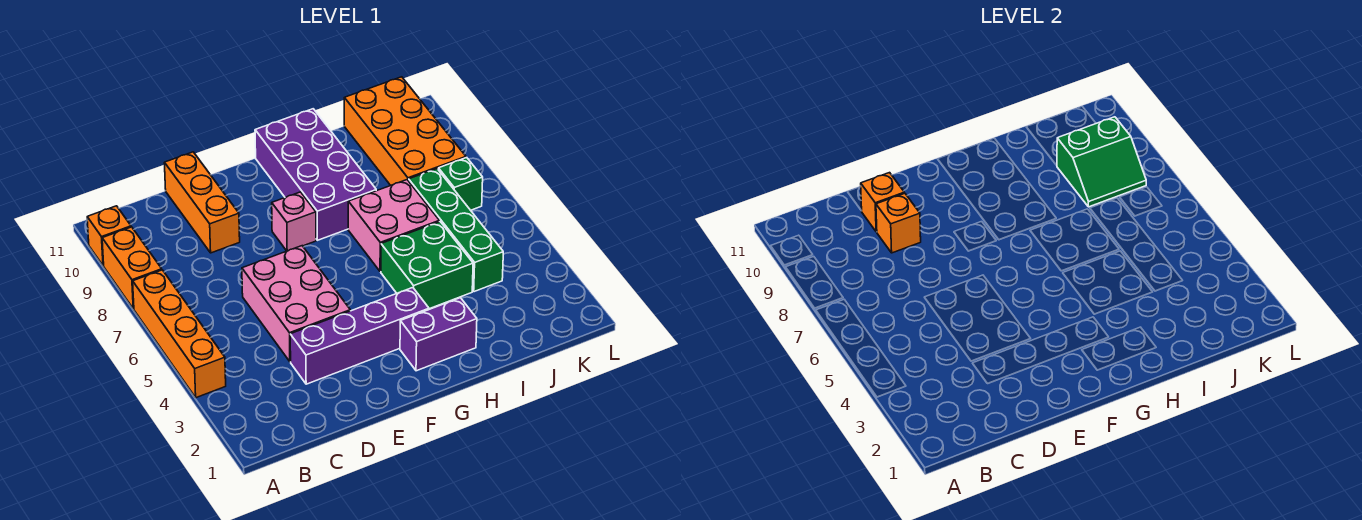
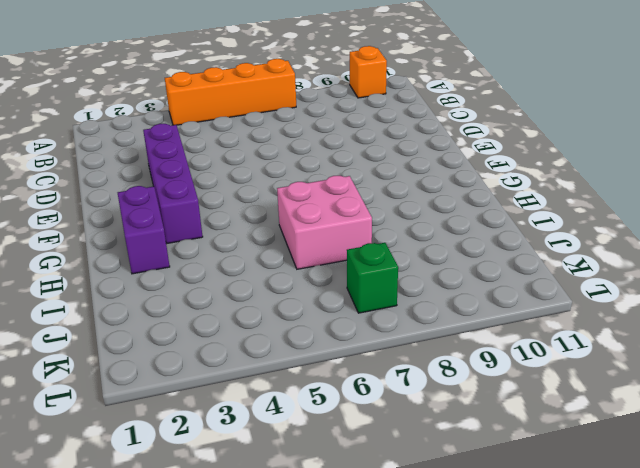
none -> orange 1x2 brick [102,227,162,309]
none -> pink 2x3 brick [242,246,350,362]
none -> orange 1x3 brick [164,152,240,253]

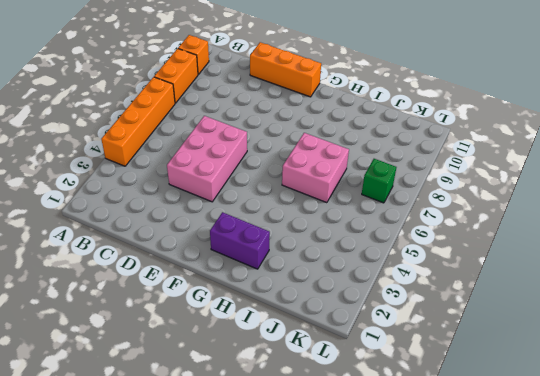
orange 1x3 brick [250,42,321,97] -> orange 1x3 brick turned to [164,152,240,253]
none -> purple 1x4 brick [290,288,429,384]
none -> pink 1x1 brick [272,192,316,251]
none -> purple 2x4 brick [255,109,376,240]

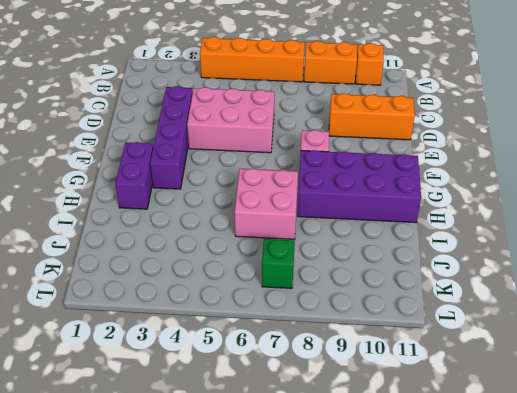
none -> green 2x2 brick [381,222,473,309]
none -> green 1x4 brick [409,169,503,292]
none -> orange 2x4 brick [344,77,466,185]

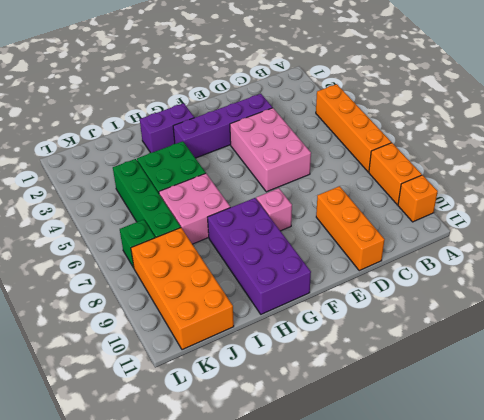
none -> orange 1x1 brick [876,193,921,253]
none -> orange 1x1 brick [861,173,904,232]
none -> green 2x2 slope [1057,117,1146,207]

